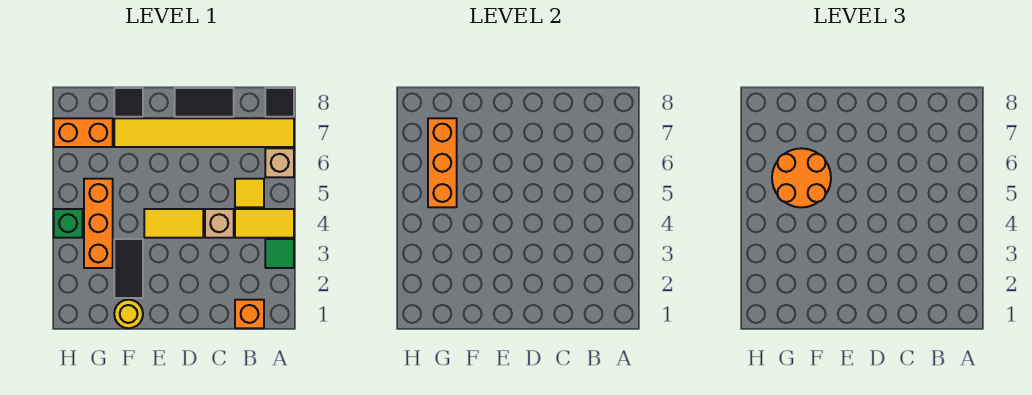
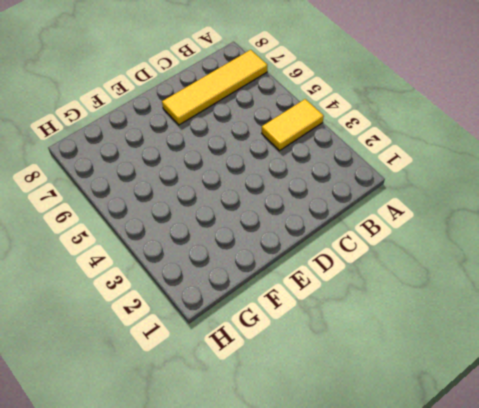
yellow 1x4 tile [162,50,267,125] -> yellow 1x6 tile [114,118,294,147]
none -> green 1x1 tile [265,239,294,268]
none -> tan 1x1 brick [265,148,294,177]
none -> black 1x1 tile [265,88,294,117]

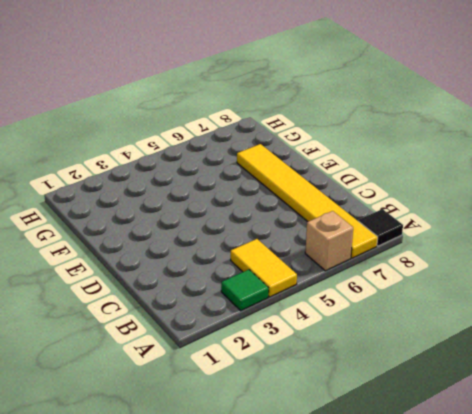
none -> orange 1x1 brick [235,300,264,328]
none -> yellow 1x1 tile [235,179,264,207]
none -> tan 1x1 brick [205,209,234,238]

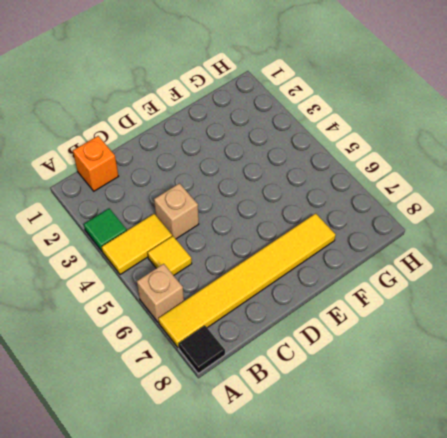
none -> black 1x2 tile [175,88,234,117]
none -> yellow 1x2 tile [144,209,203,238]
none -> yellow 1x1 round brick [114,300,143,328]

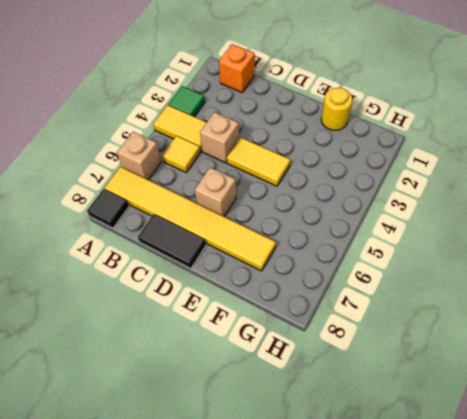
tan 1x1 brick [195,168,236,216] -> none
none -> black 1x2 tile [114,239,143,298]
none -> black 1x1 tile [114,88,143,117]
none -> orange 1x3 brick [84,179,113,268]

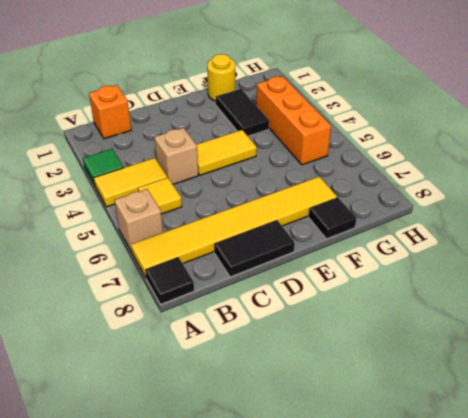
none -> orange 1x2 brick [54,118,113,147]
none -> green 1x1 brick [54,209,83,238]
none -> orange 1x3 brick [428,118,457,207]

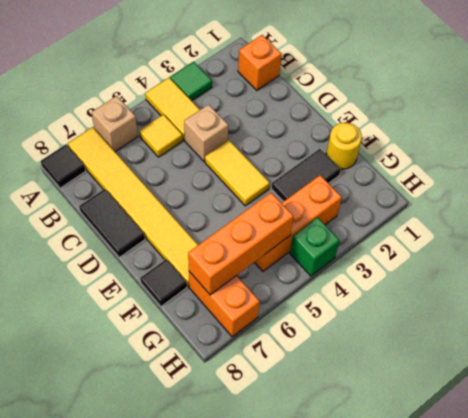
none -> orange 2x2 round brick [772,148,831,207]

